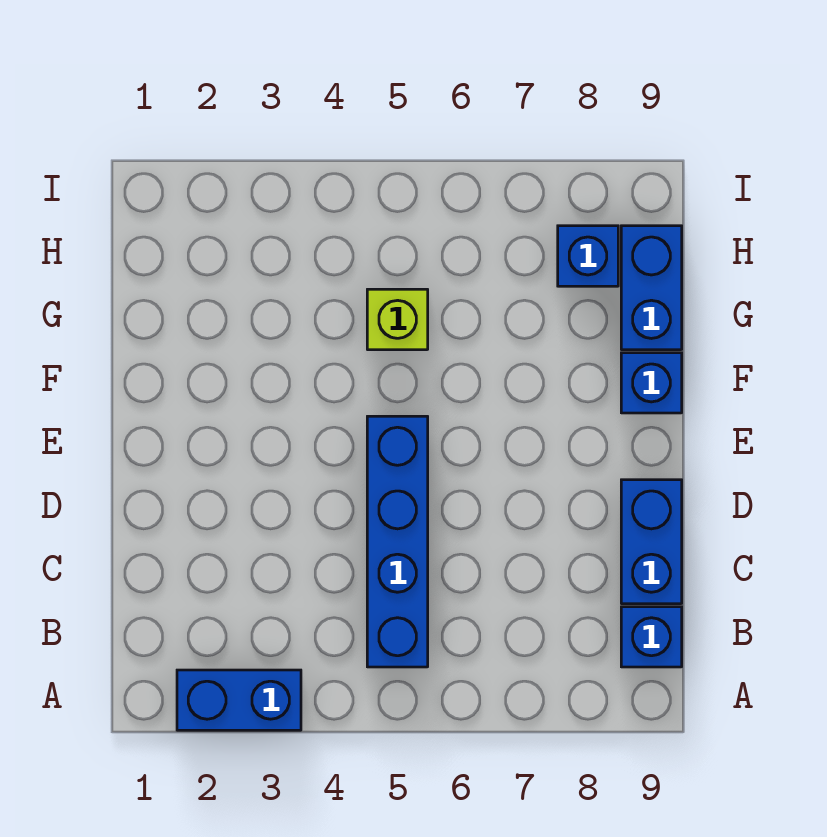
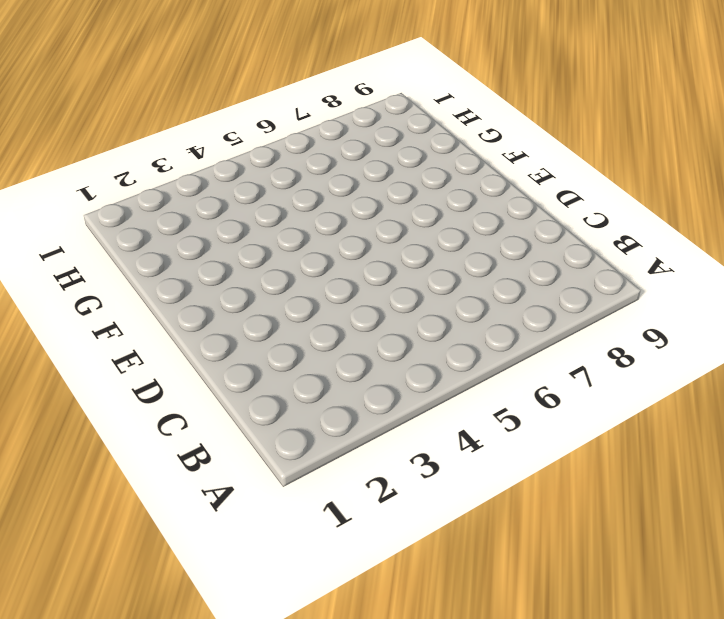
none -> blue 1x2 brick [177,670,301,730]
none -> blue 1x4 brick [367,416,428,667]

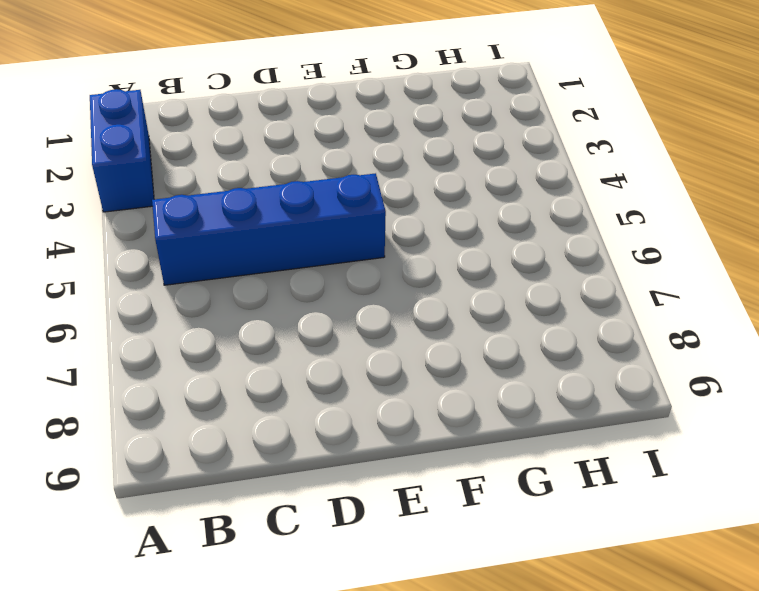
none -> blue 1x1 brick [621,607,682,667]
none -> blue 1x2 brick [621,480,682,604]

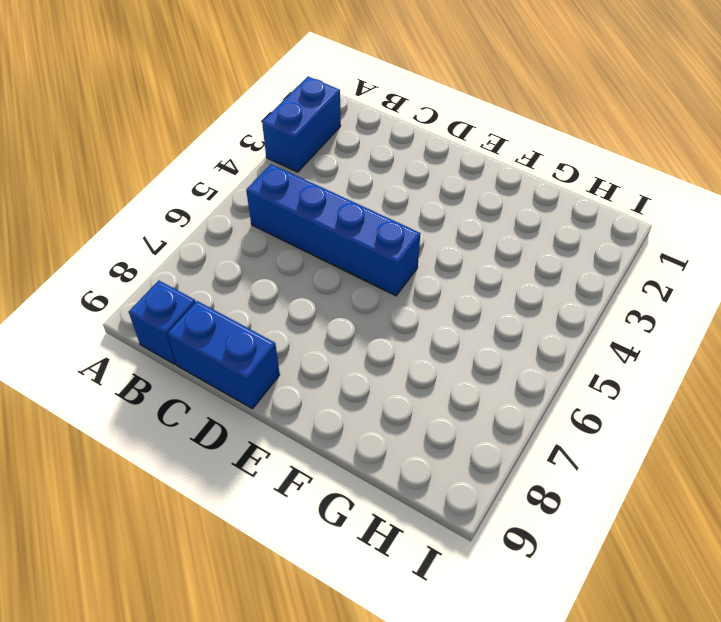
none -> blue 1x1 brick [621,353,682,413]
none -> lime 1x1 brick [367,289,428,350]

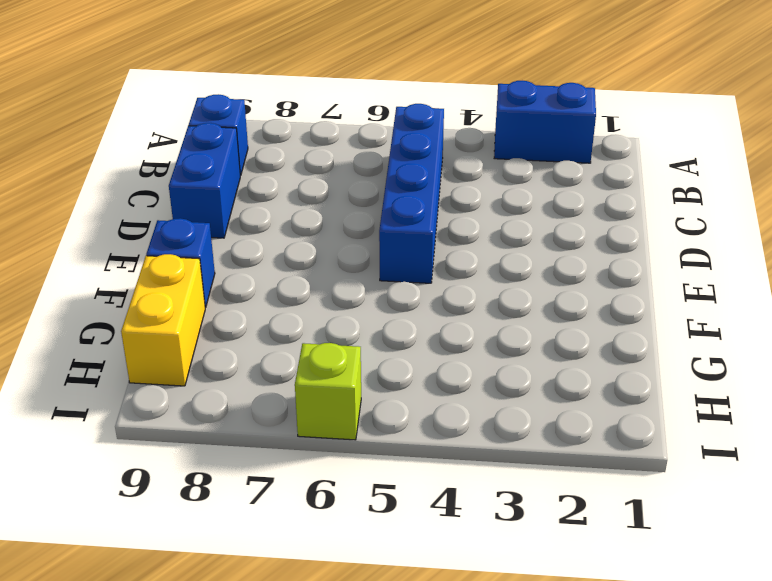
yellow 1x2 brick [121,254,205,386] -> blue 1x2 brick [621,226,682,350]
lime 1x1 brick [295,343,361,440] -> lime 1x1 brick moved to [367,289,428,350]
none -> blue 1x1 brick [558,226,618,286]

